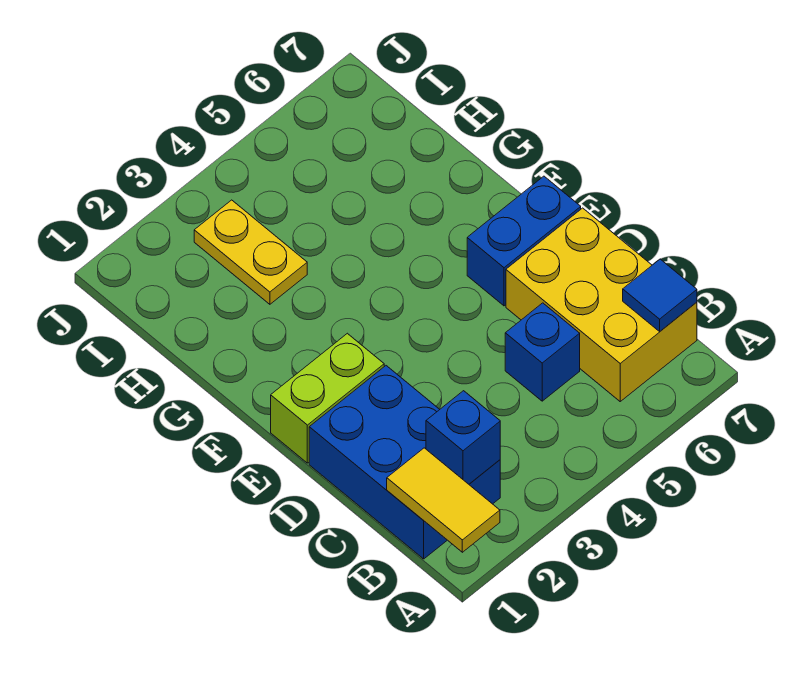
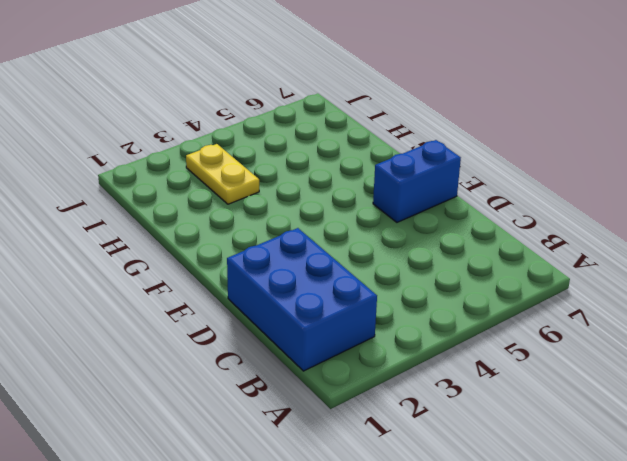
none -> yellow 2x3 brick [506,208,697,401]
none -> blue 1x1 brick [505,303,580,401]

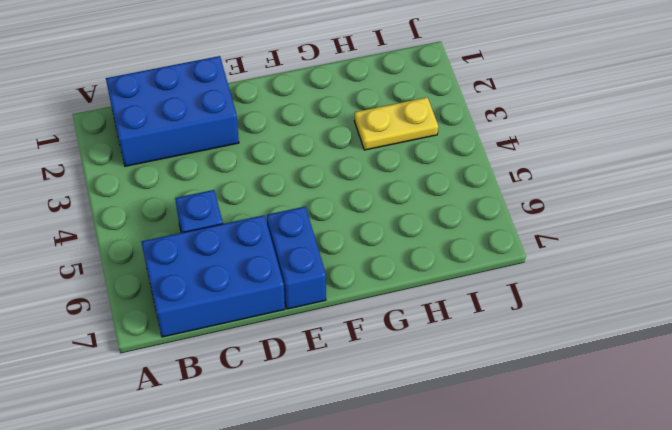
blue 2x3 brick [141,215,285,337] -> yellow 2x3 brick [506,208,697,401]
none -> lime 1x2 brick [271,333,384,463]
none -> yellow 1x2 tile [387,448,500,552]

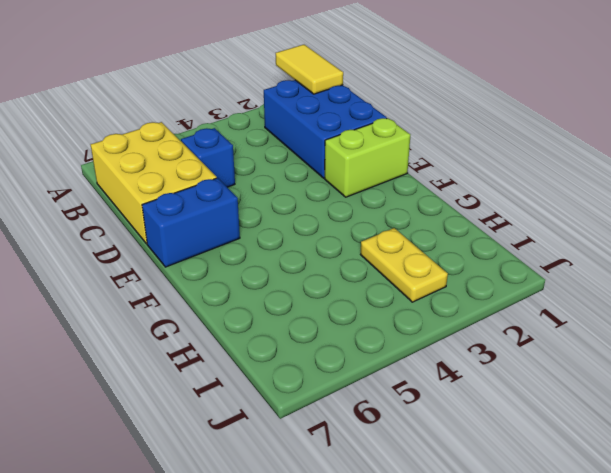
none -> blue 1x1 brick [426,391,500,484]
none -> blue 1x1 tile [623,259,697,331]

